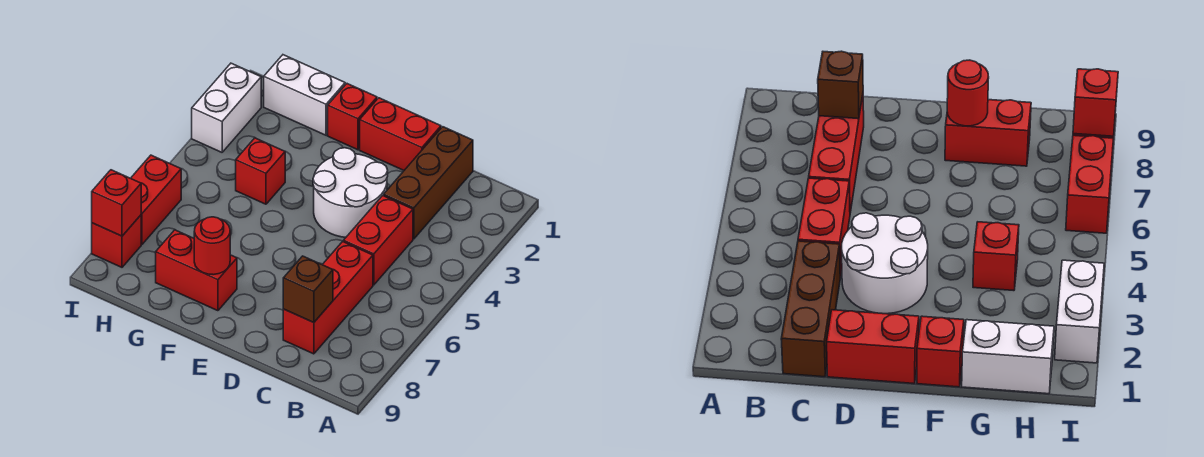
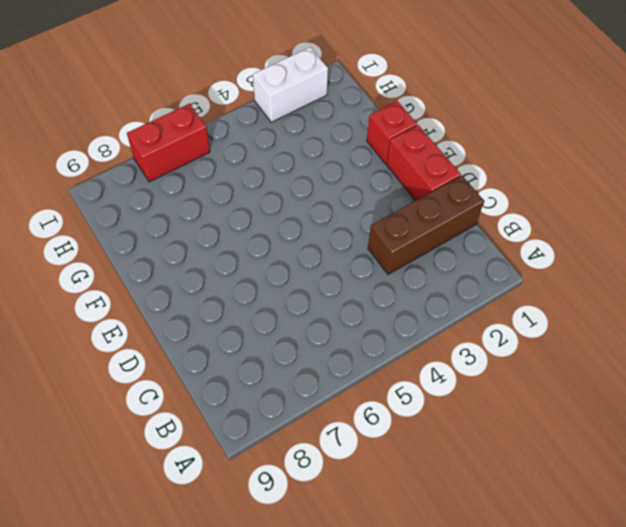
none -> red 1x2 brick [344,196,413,285]
none -> red 1x3 brick [283,242,373,354]
none -> white 2x2 round brick [313,148,388,237]

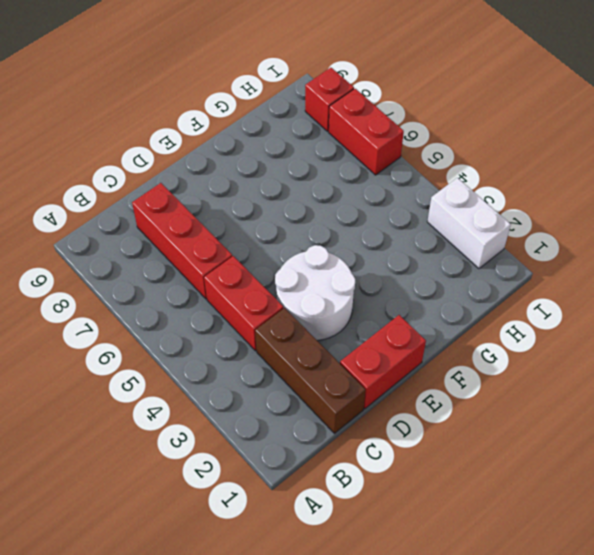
none -> red 1x1 brick [328,84,377,150]
none -> red 1x2 brick [156,230,237,311]
none -> white 1x2 brick [264,55,345,135]

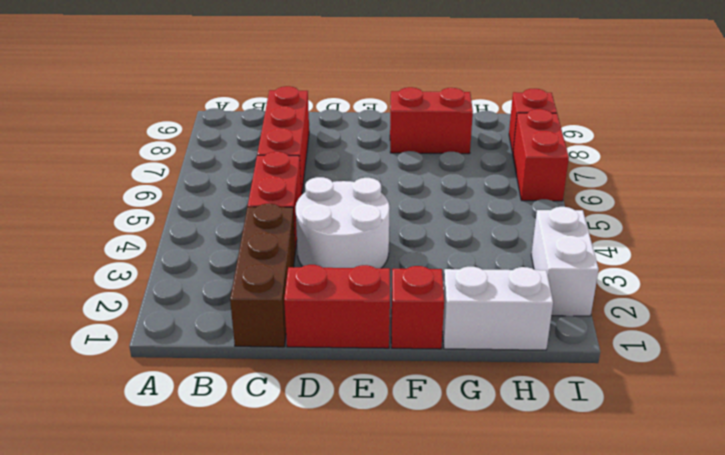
none -> red 1x1 brick [236,138,285,204]
none -> brown 1x1 brick [283,256,333,323]
none -> red 1x1 round brick [194,217,230,275]

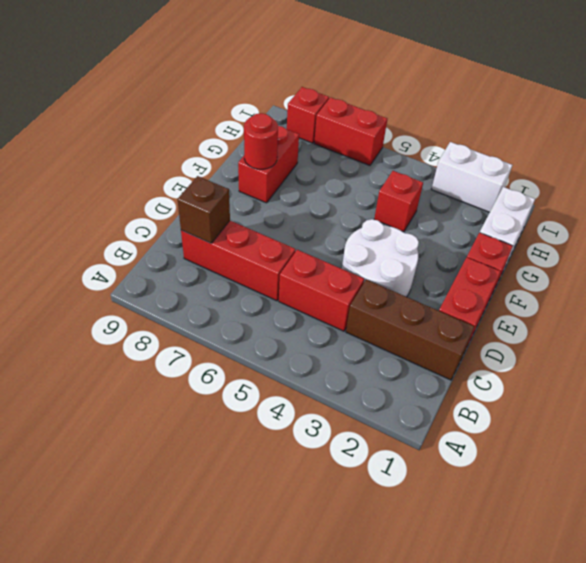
none -> red 1x1 brick [92,170,141,236]

